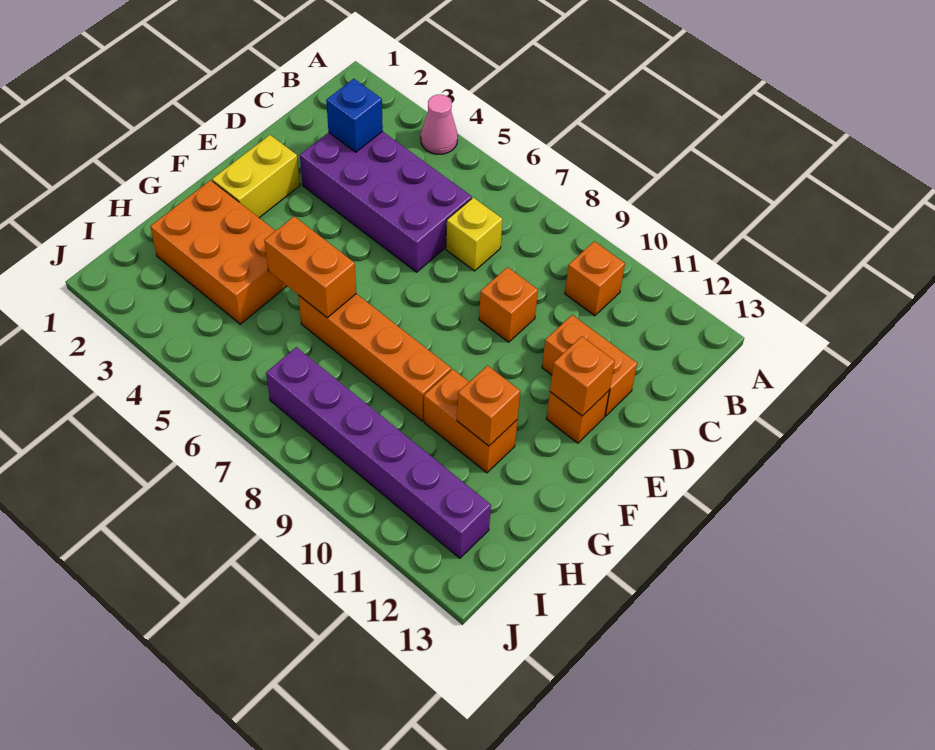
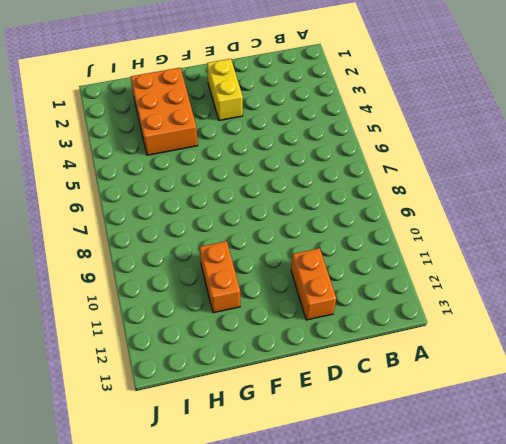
yellow 1x2 brick [207,59,243,121] -> yellow 1x2 brick turned to [212,135,300,218]
none -> pink 1x1 cone [421,94,458,154]
none -> orange 1x1 brick [565,241,625,316]
none -> purple 2x4 brick [300,131,472,272]

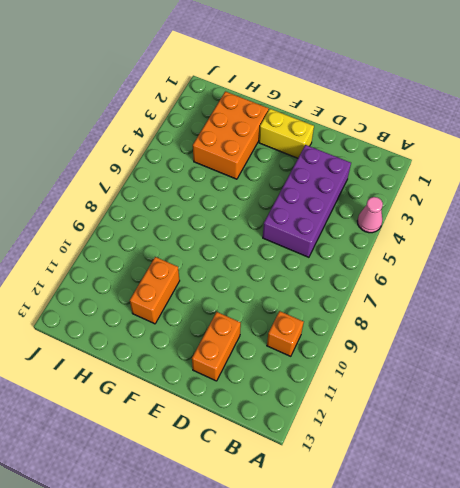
none -> yellow 1x1 brick [446,198,502,271]
none -> orange 1x1 brick [479,267,538,342]
none -> orange 1x1 brick [546,391,609,443]

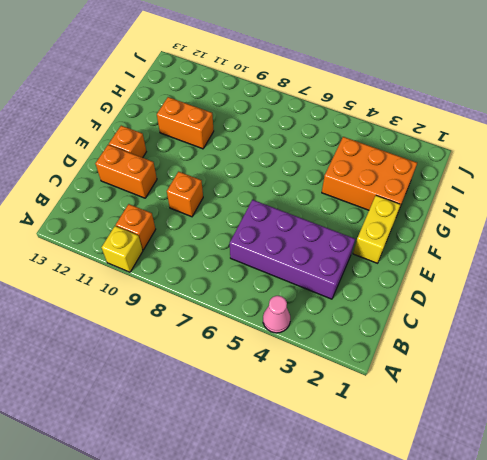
yellow 1x1 brick [101,226,143,272] -> yellow 1x1 brick moved to [446,198,502,271]
none -> orange 1x4 brick [298,294,451,421]
none -> purple 1x6 brick [266,347,491,558]
none -> blue 1x1 brick [326,79,383,152]

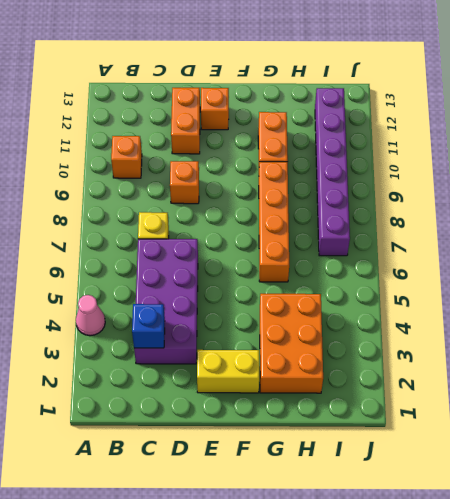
none -> orange 1x1 brick [550,336,615,416]
none -> orange 1x2 brick [264,216,356,318]
none -> orange 1x1 brick [457,366,520,446]

